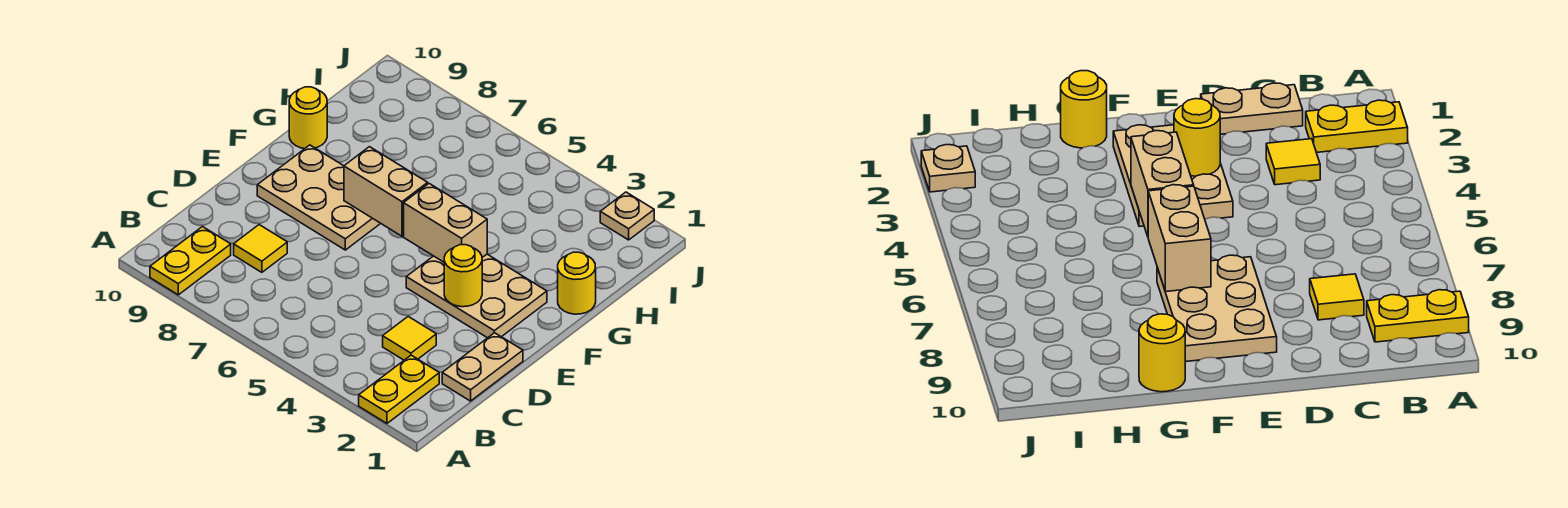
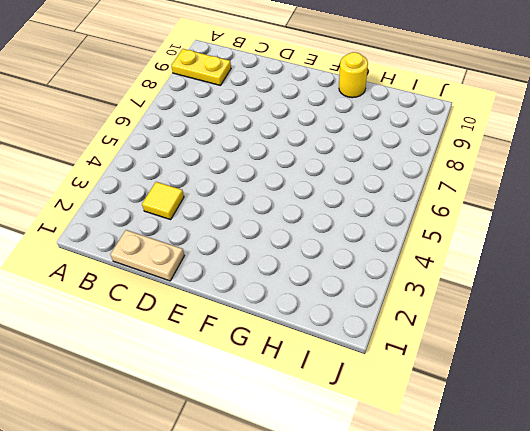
none -> yellow 1x2 plate [359,355,439,423]
none -> yellow 1x1 tile [234,225,287,272]
none -> tan 2x3 plate [406,254,547,338]

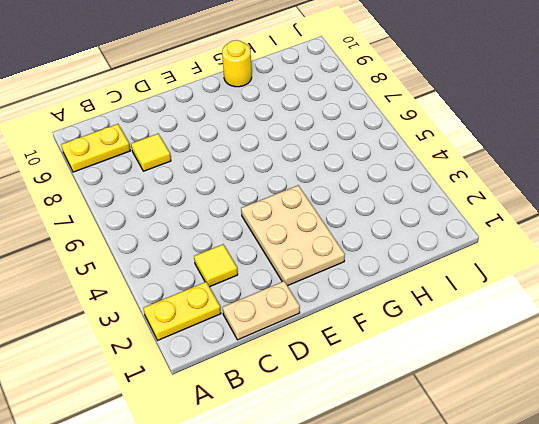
none -> tan 2x3 plate [257,145,381,250]
none -> yellow 1x1 round brick [558,252,596,314]
none -> tan 1x1 plate [600,192,654,240]

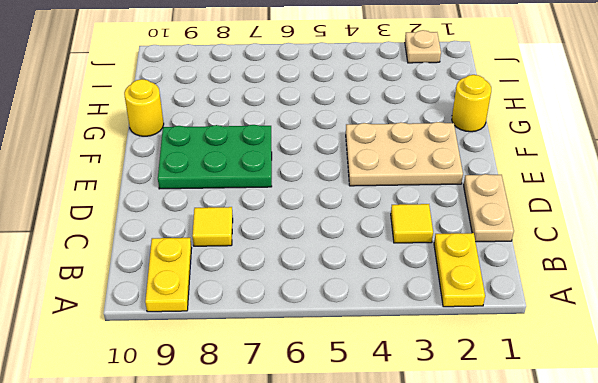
green 2x3 plate [158,125,272,189] -> tan 2x3 plate [257,145,381,250]
none -> yellow 1x1 round brick [444,245,482,307]
none -> tan 1x2 brick [404,184,487,262]
none -> tan 1x2 brick [344,147,428,236]

